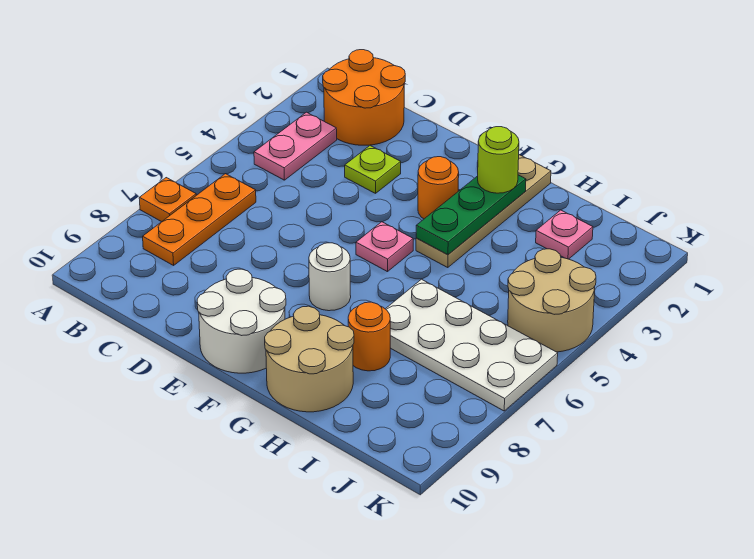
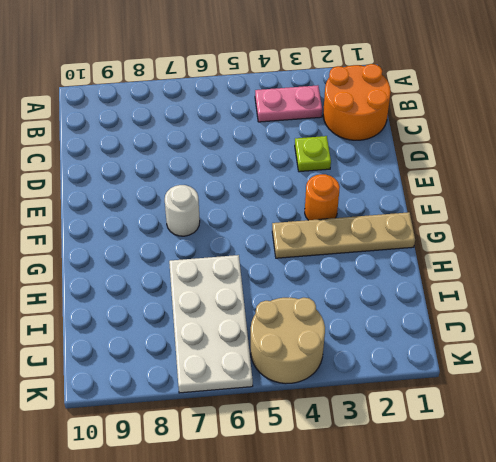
none -> orange 1x1 plate [139,178,196,222]
none -> orange 1x3 plate [143,174,256,265]
none -> white 2x2 round brick [197,269,286,373]

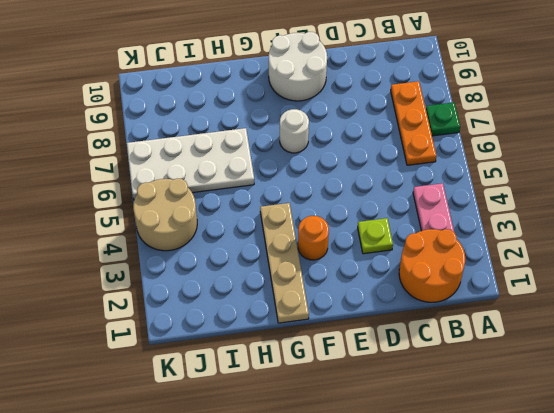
green 1x1 plate [426,102,460,136] -> orange 1x1 plate [139,178,196,222]
none -> pink 1x1 plate [356,222,413,272]
none -> tan 2x2 round brick [265,306,354,412]
none -> orange 1x1 round brick [348,302,390,371]

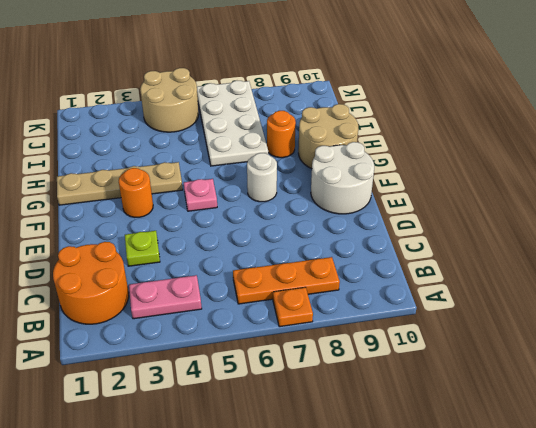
none -> pink 1x1 plate [536,210,593,259]
none -> green 1x3 plate [416,175,526,255]
none -> lime 1x1 round brick [478,127,519,193]

